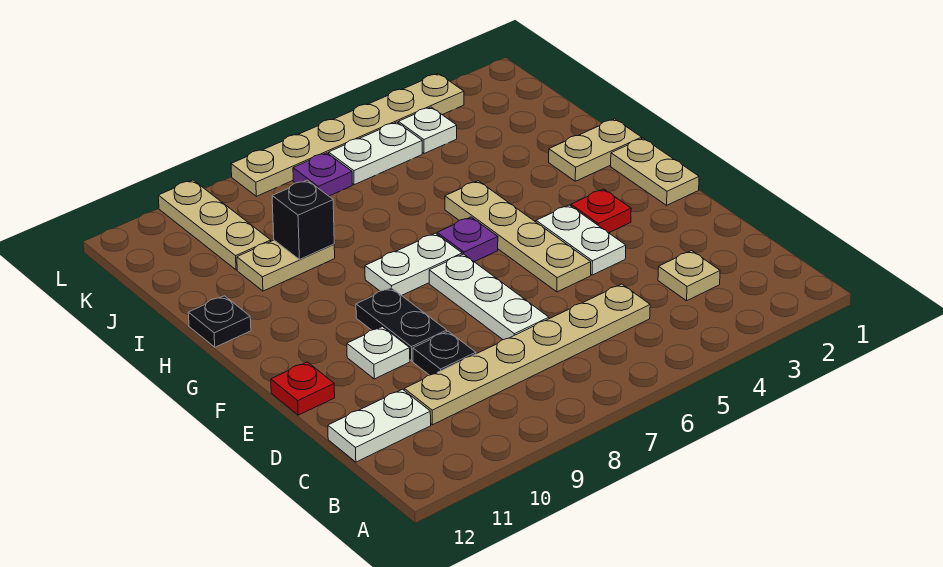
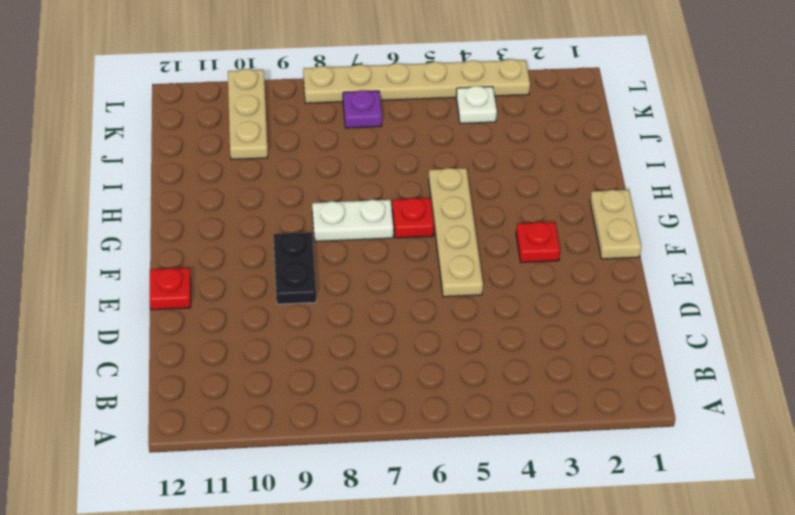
red 1x1 plate [392,198,434,238] -> purple 1x1 plate [437,217,498,262]
none -> tan 1x1 plate [658,251,720,301]
none -> tan 1x6 plate [404,284,650,425]
none -> white 1x2 plate [328,389,431,462]

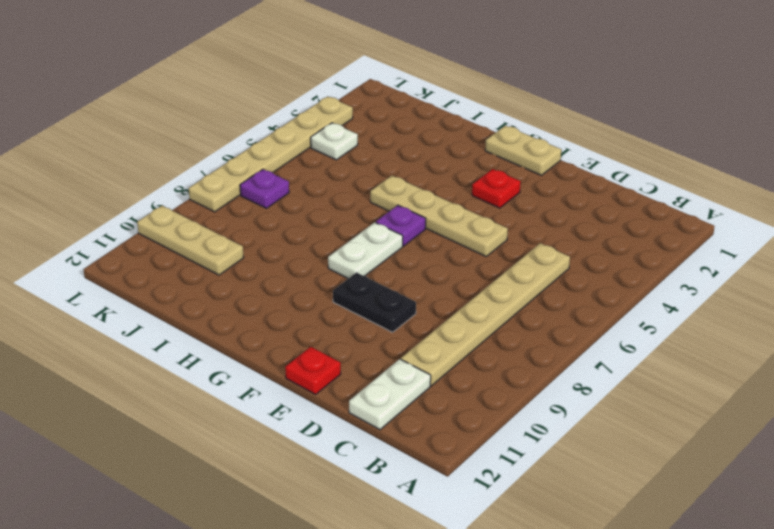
none -> tan 1x1 plate [658,251,720,301]
none -> white 1x3 plate [429,254,549,340]
none -> black 1x1 plate [413,331,476,375]

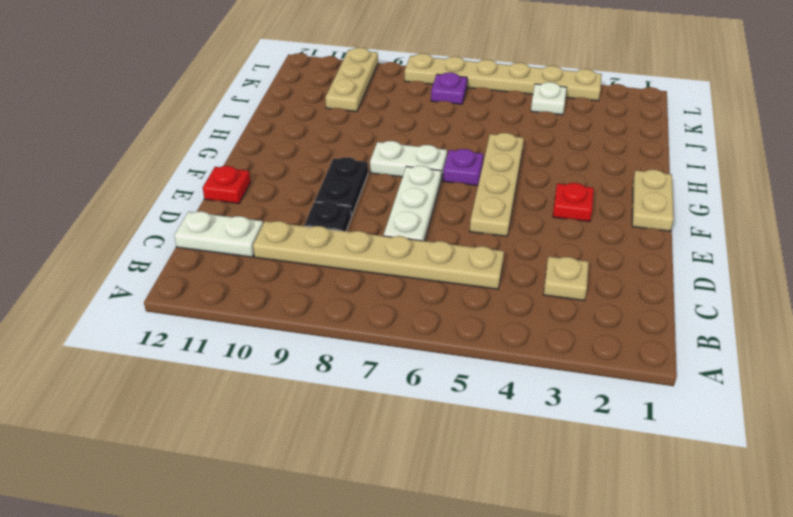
none -> white 1x2 plate [536,205,626,275]
none -> white 1x1 plate [347,327,410,379]
none -> tan 1x2 plate [549,119,642,181]

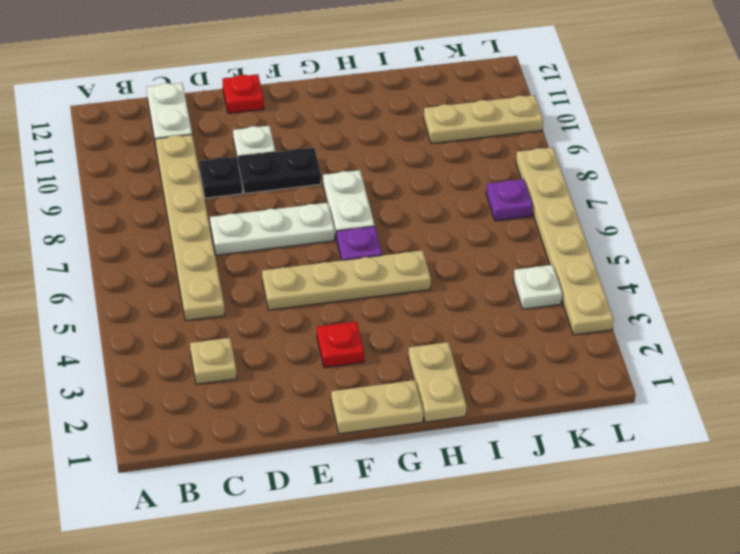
none -> white 1x2 plate [536,205,626,275]
none -> black 1x1 plate [188,296,251,347]
none -> tan 1x2 plate [237,240,335,291]

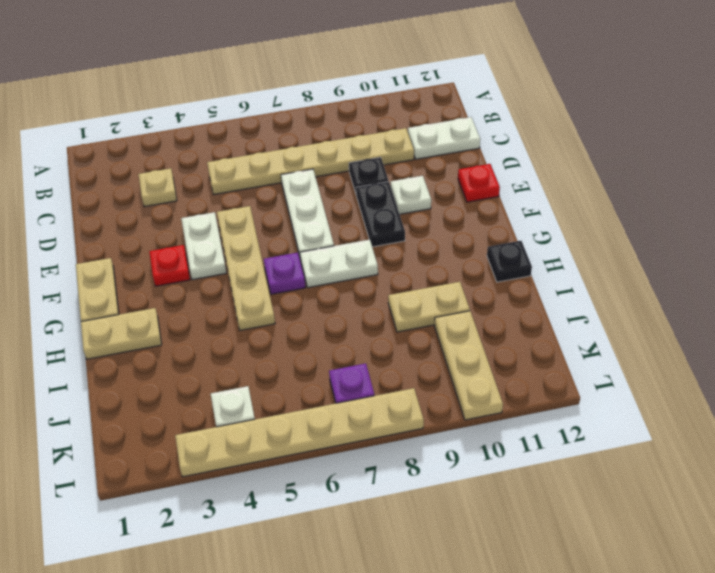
none -> white 1x2 plate [329,122,422,185]
none -> black 1x1 brick [272,180,334,260]

